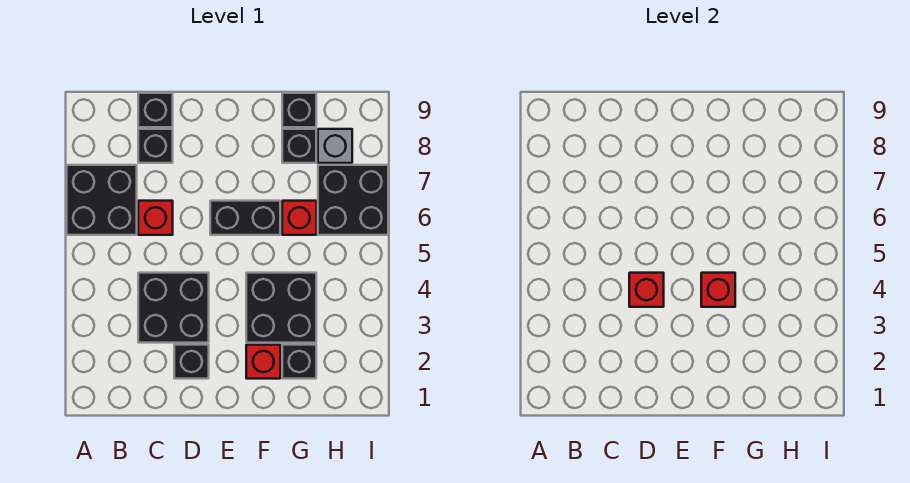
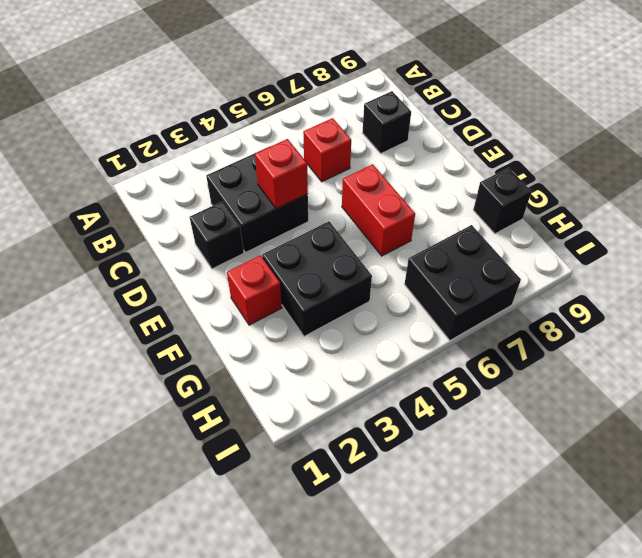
red 1x2 brick [342,164,415,256] -> black 1x2 brick [210,201,280,235]
none -> black 2x2 brick [67,165,137,235]
none -> black 1x1 brick [138,93,173,127]
none -> black 1x1 brick [282,345,316,379]

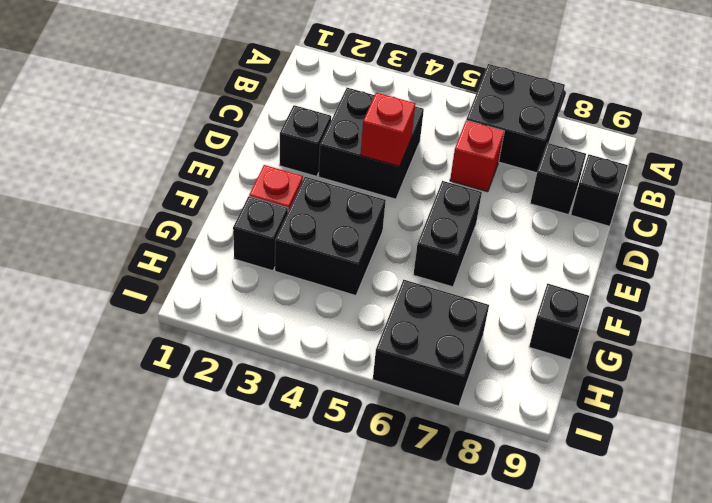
none -> red 1x1 brick [282,201,316,235]
none -> black 1x1 brick [282,129,316,163]
none -> grey 1x1 brick [318,129,352,163]

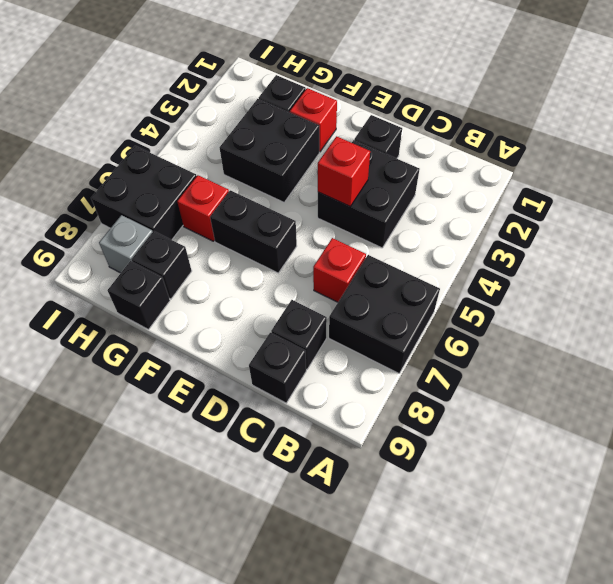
none -> red 1x1 brick [701,273,735,307]

